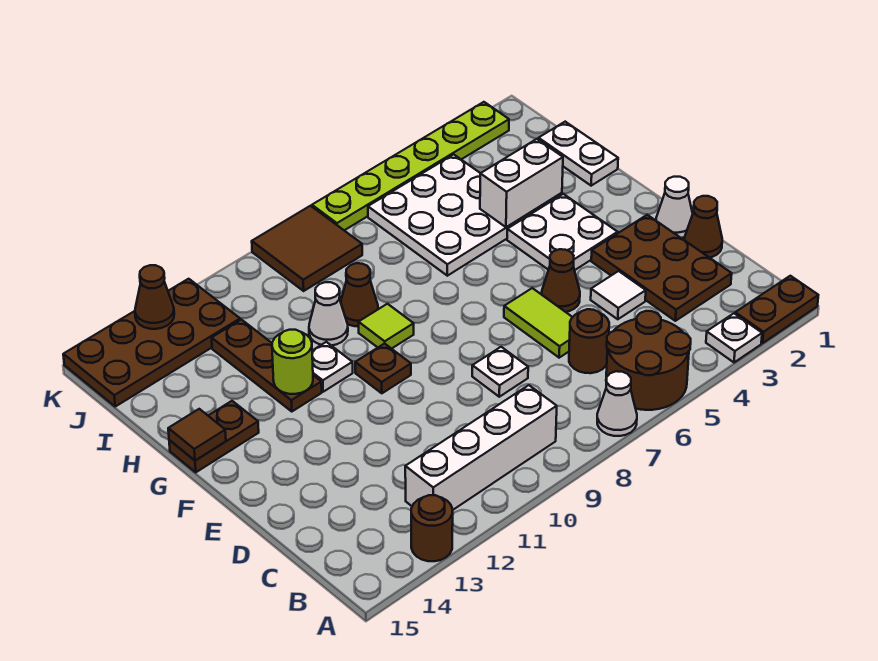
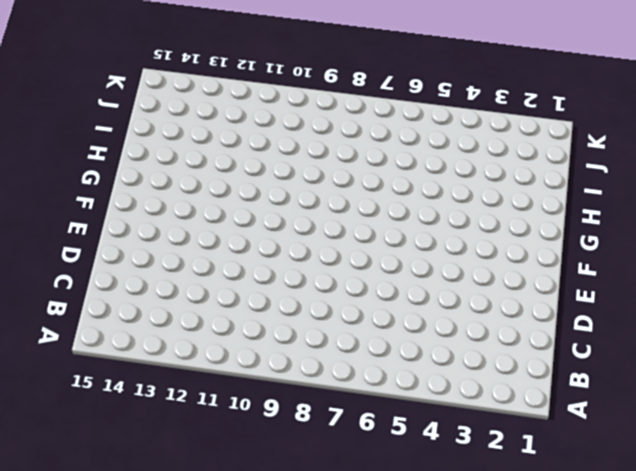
none -> brown 1x2 plate [735,276,818,343]
none -> white 1x1 plate [706,313,762,362]
none -> brown 2x2 round brick [606,311,691,410]
none -> white 1x1 cone [597,371,637,436]

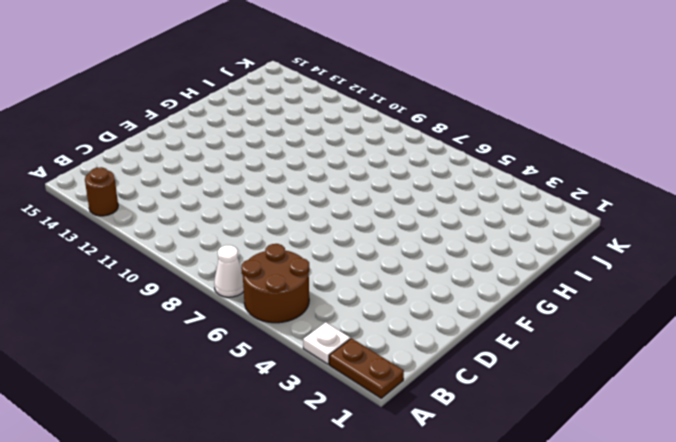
none -> white 1x4 brick [405,385,557,510]
none -> brown 2x3 plate [591,215,732,321]
none -> brown 1x1 round brick [569,309,609,373]
none -> brown 1x1 cone [685,196,722,258]

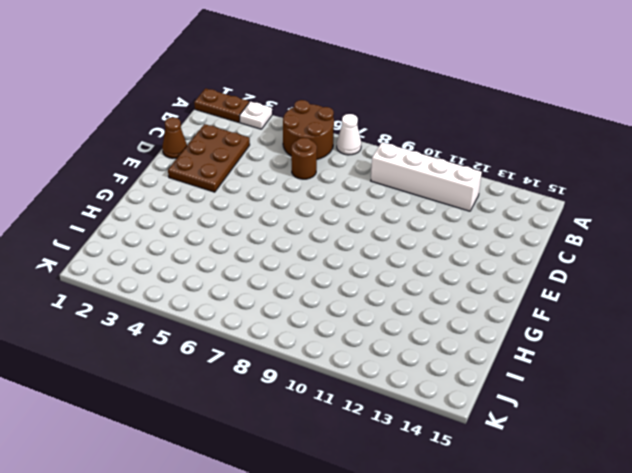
none -> brown 1x1 round brick [411,495,453,561]
none -> white 1x1 tile [591,271,646,319]
none -> lime 1x2 tile [504,288,572,358]
none -> white 1x1 plate [472,347,528,397]

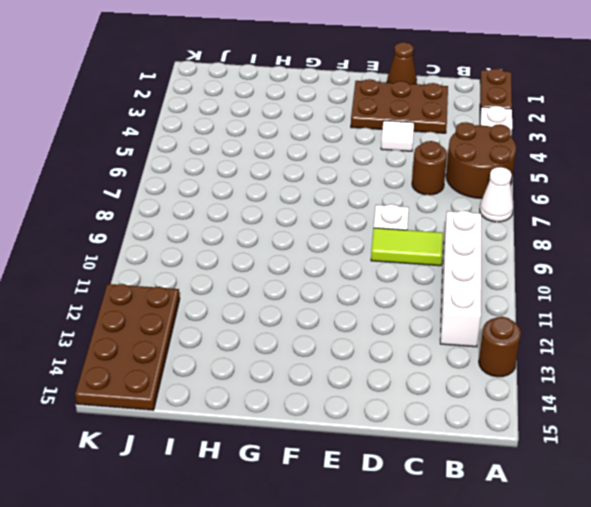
lime 1x2 tile [371,228,443,266] -> lime 1x2 tile moved to [504,288,572,358]
none -> white 1x1 cone [656,177,693,238]
none -> brown 1x1 cone [542,249,580,312]
none -> white 2x2 plate [507,194,618,270]
none -> brown 1x1 plate [355,343,411,393]

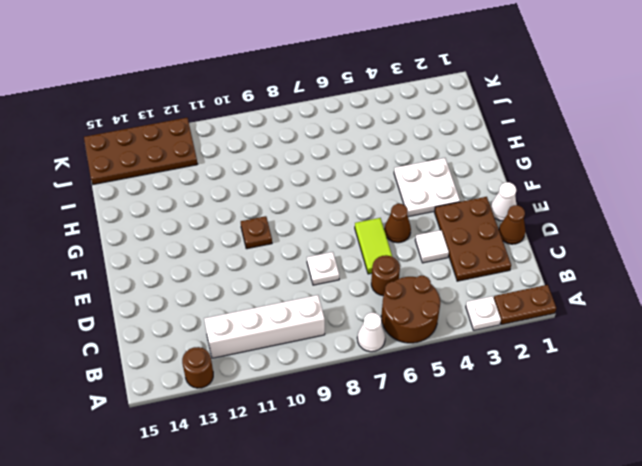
none -> lime 1x1 tile [359,304,414,349]
none -> white 1x1 plate [312,342,353,392]
none -> brown 1x3 plate [212,320,322,412]
none -> brown 1x2 plate [169,401,259,472]

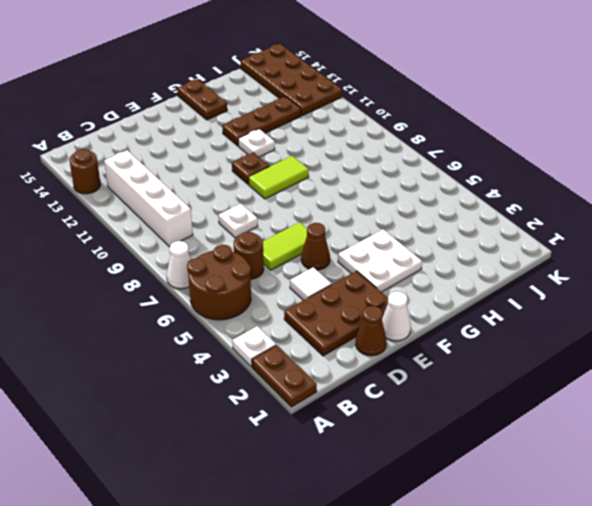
lime 1x2 tile [248,156,309,199] -> lime 1x1 tile [359,304,414,349]
none -> white 1x2 plate [538,122,618,186]
none -> white 3x3 plate [368,154,533,276]
none -> brown 1x1 cone [341,263,378,327]
none -> white 1x1 cone [309,282,348,346]

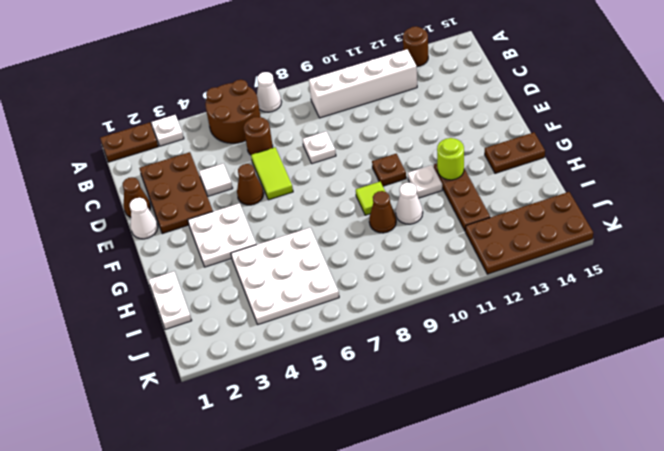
none -> brown 2x2 tile [252,206,362,291]
none -> lime 1x6 plate [312,102,509,231]
none -> brown 1x1 tile [168,409,226,461]
none -> white 1x2 brick [480,139,563,227]

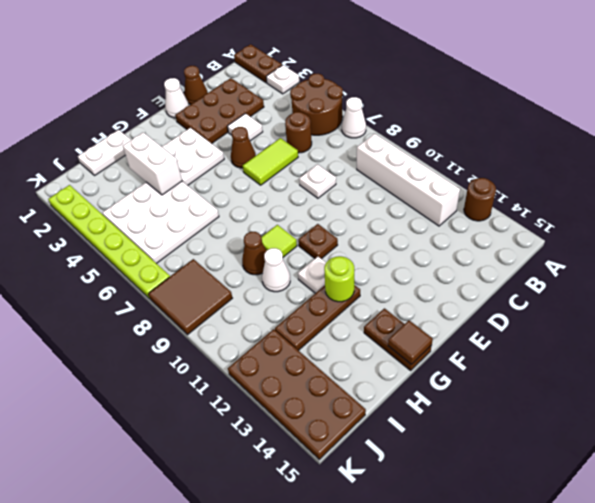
none -> brown 1x1 cone [135,265,174,329]

